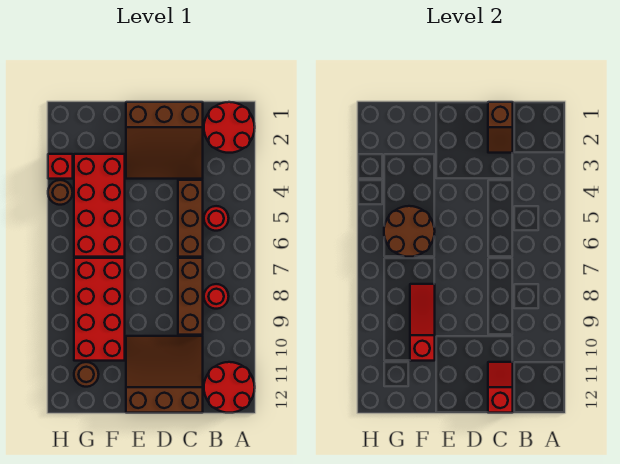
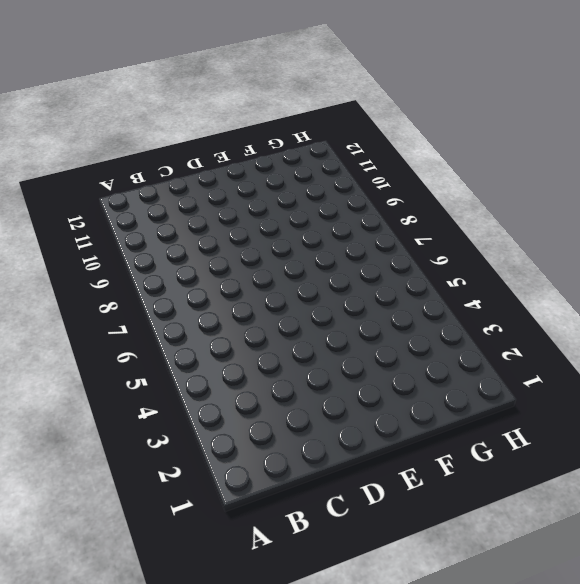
none -> red 2x2 round brick [204,102,255,153]
none -> red 2x2 round brick [204,362,255,413]
none -> red 1x1 round brick [204,206,229,231]

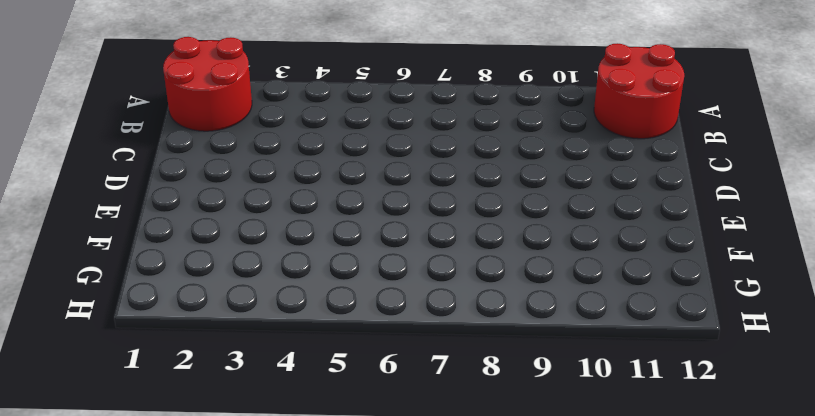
none -> red 1x1 round brick [204,206,229,231]
none -> red 1x1 round brick [204,284,229,309]
none -> brown 3x3 slope [126,102,203,179]

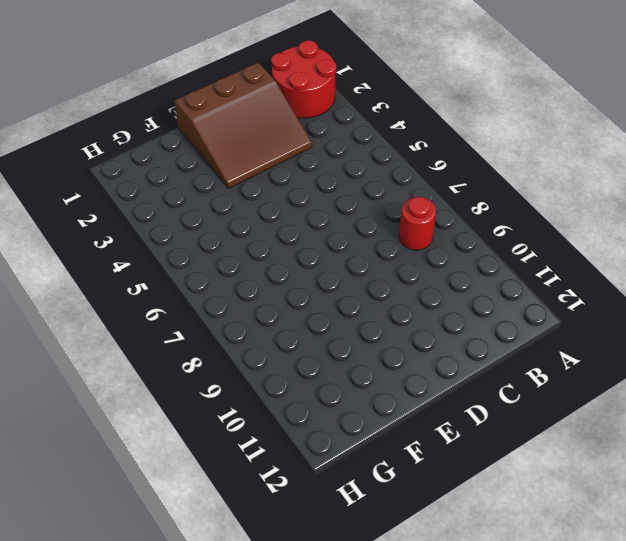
none -> red 2x2 round brick [204,362,255,413]
none -> red 1x1 round brick [204,206,229,231]
none -> brown 1x3 brick [178,180,203,257]

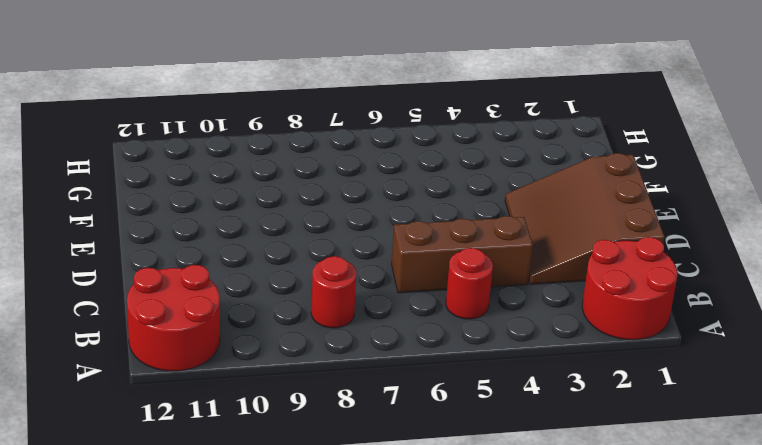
none -> brown 1x3 brick [178,258,203,335]
none -> brown 3x3 slope [126,336,203,413]
none -> red 2x4 brick [74,154,125,257]

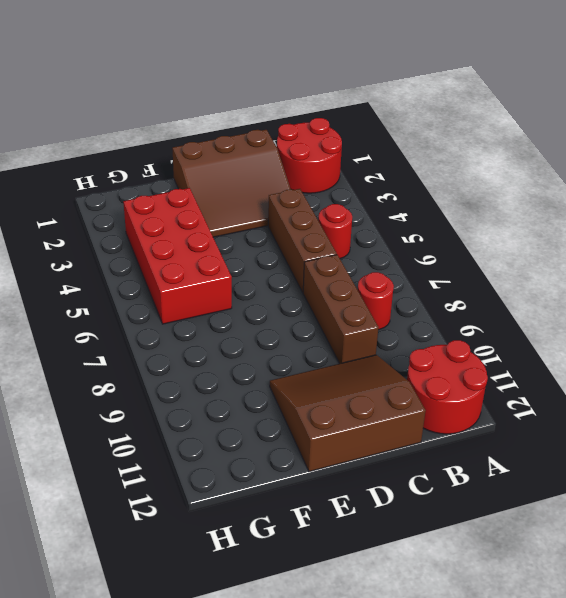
none -> red 2x4 brick [74,258,125,361]
none -> brown 1x1 round brick [74,362,99,387]
none -> red 1x1 brick [48,154,73,179]

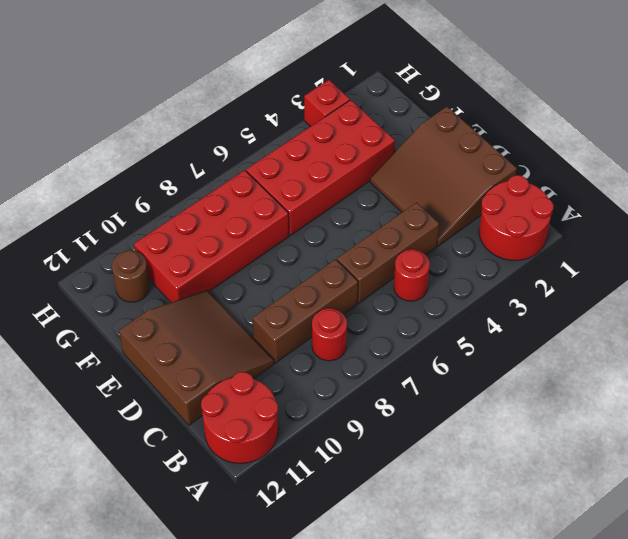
none -> brown 1x1 round brick [48,180,73,205]
none -> brown 1x2 slope [488,102,513,153]
none -> red 1x2 slope [488,362,513,413]

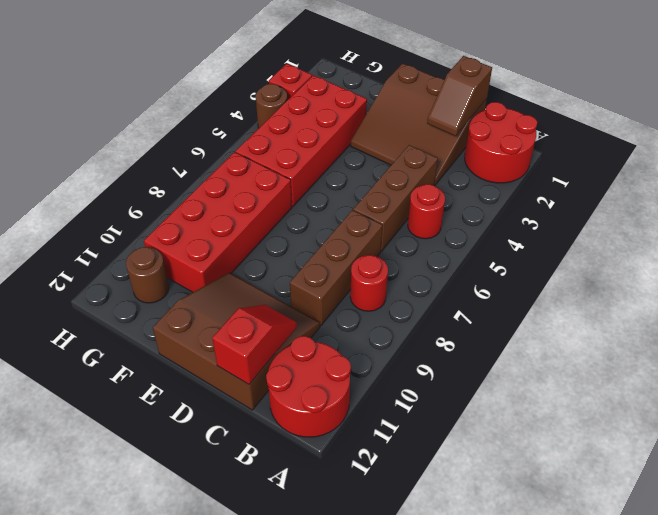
none -> brown 2x2 round brick [384,206,435,257]
none -> red 1x3 slope [410,284,435,361]

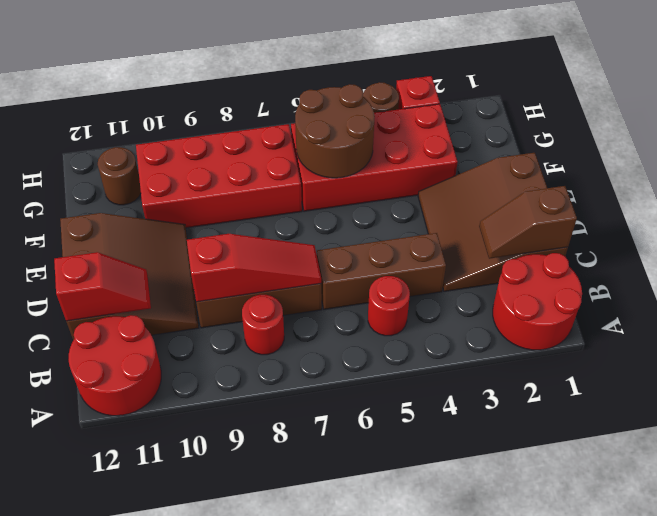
red 1x3 slope [187,234,321,302] -> red 1x3 slope moved to [410,284,435,361]

